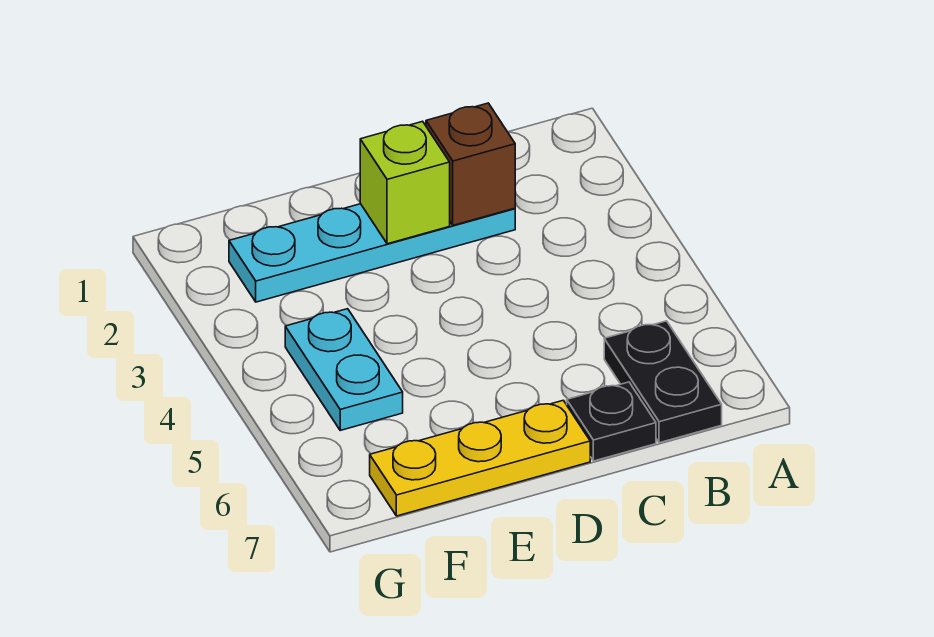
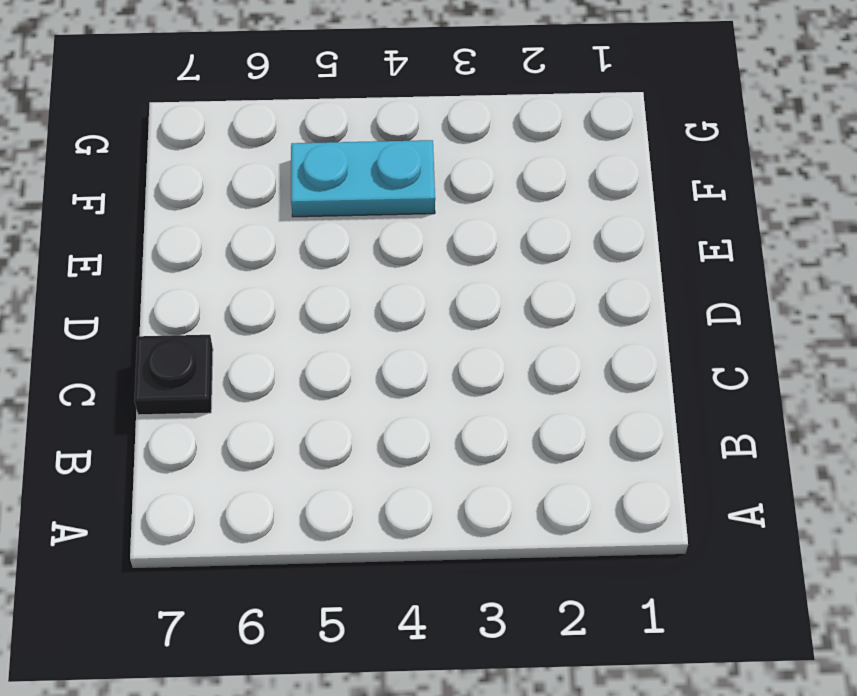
none -> black 1x2 plate [604,321,722,443]
none -> cyan 1x4 plate [229,204,515,302]

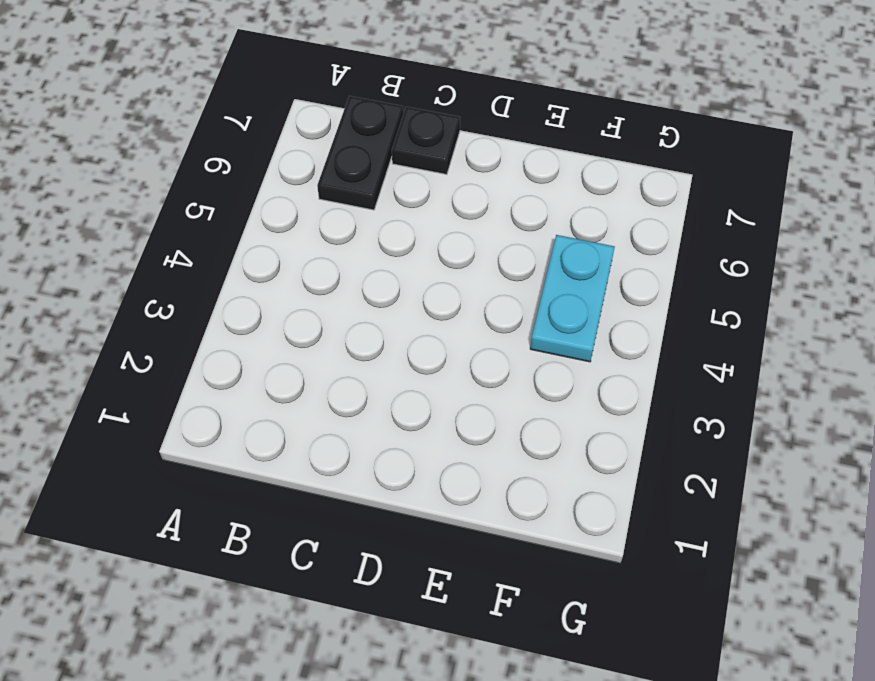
none -> cyan 1x4 plate [229,204,515,302]
none -> yellow 1x3 plate [370,400,590,516]

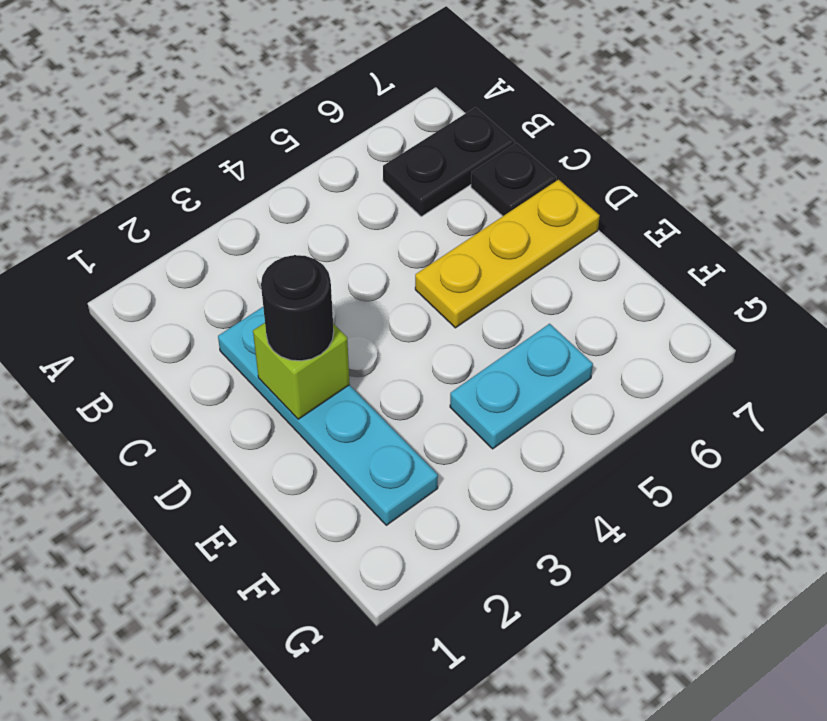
black 1x1 round brick [261,255,334,361] -> none
yellow 1x3 plate [415,180,600,328] -> yellow 1x3 plate turned to [370,400,590,516]
none -> brown 1x1 brick [426,103,515,225]

